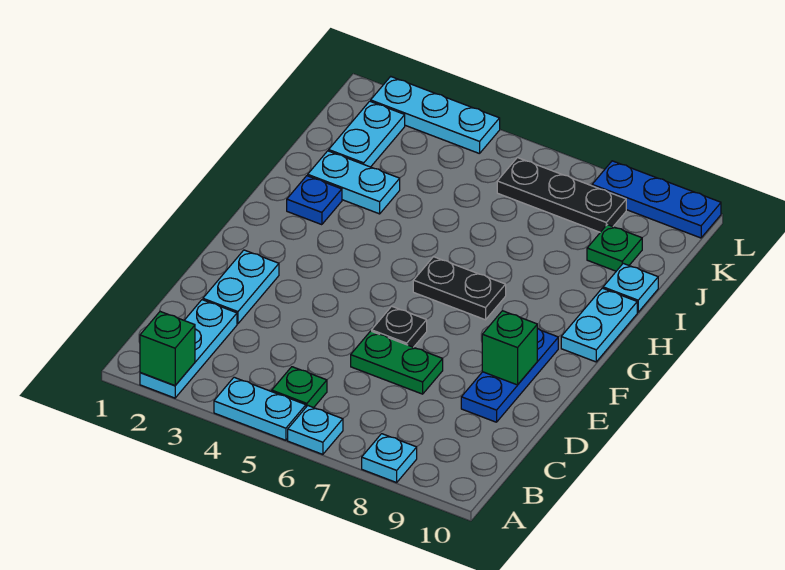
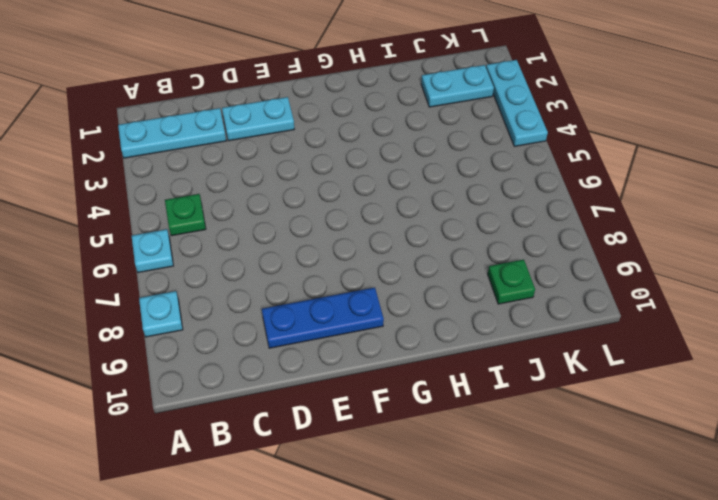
none -> cyan 1x2 plate [214,377,306,440]
none -> green 1x2 plate [351,331,443,394]
none -> black 1x1 plate [372,306,427,347]

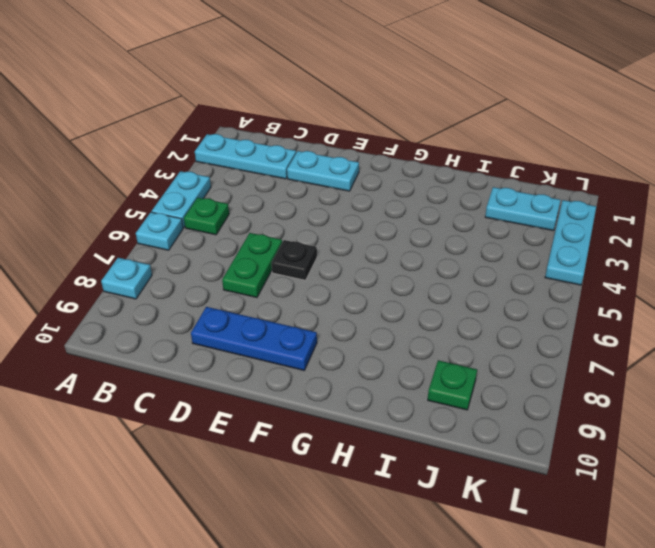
none -> black 1x2 plate [413,257,506,320]
none -> cyan 1x2 plate [561,288,637,362]
none -> blue 1x1 plate [287,176,342,225]

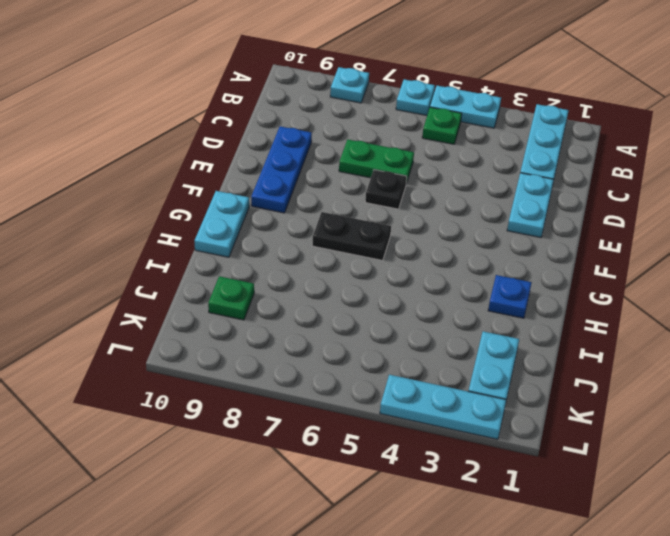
none -> cyan 1x2 plate [308,151,400,214]
none -> cyan 1x1 plate [603,263,658,312]
none -> black 1x3 plate [497,158,626,232]

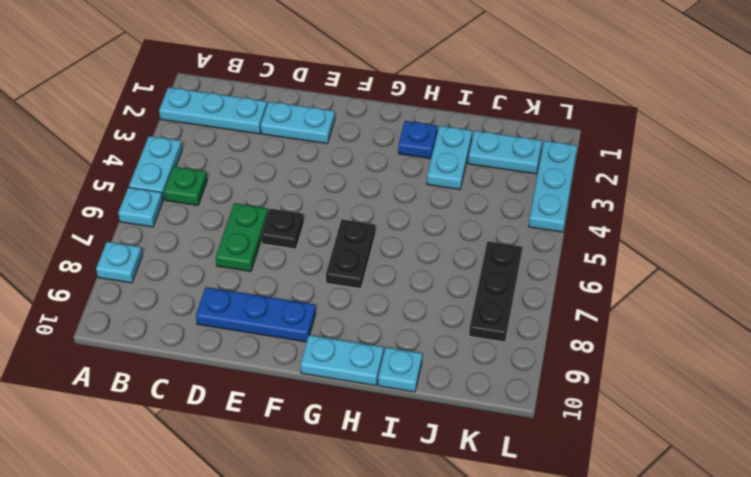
none -> green 1x1 plate [587,225,642,271]
none -> blue 1x3 plate [592,161,721,238]
none -> green 1x1 brick [140,312,195,385]

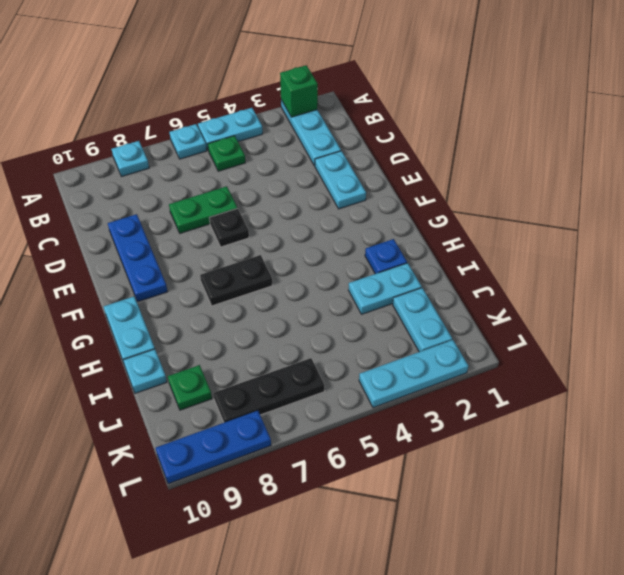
none -> green 1x1 brick [482,311,537,385]

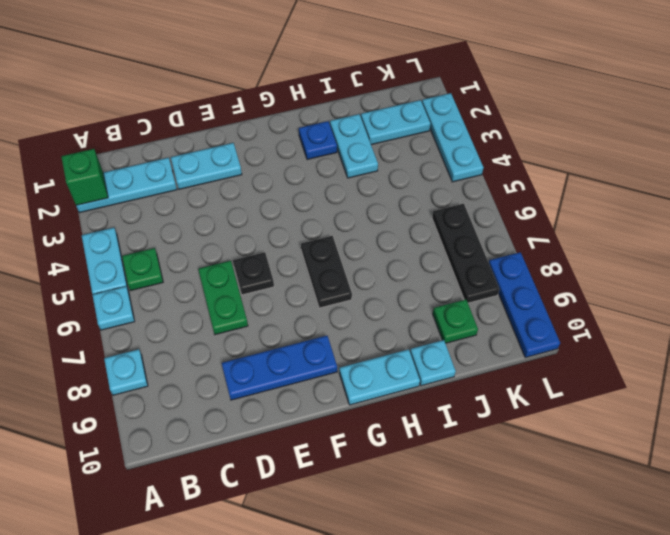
none -> green 1x1 brick [482,311,537,385]

